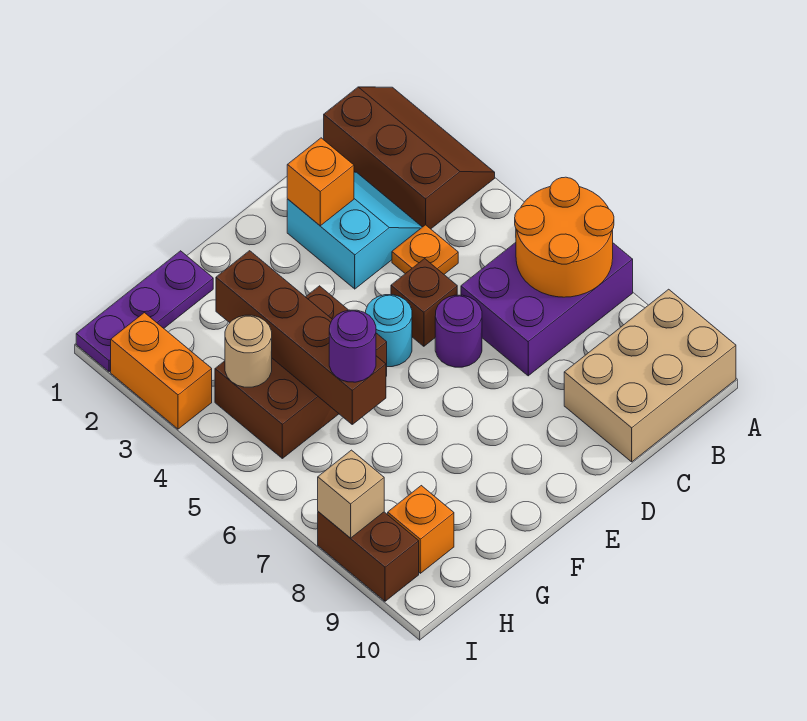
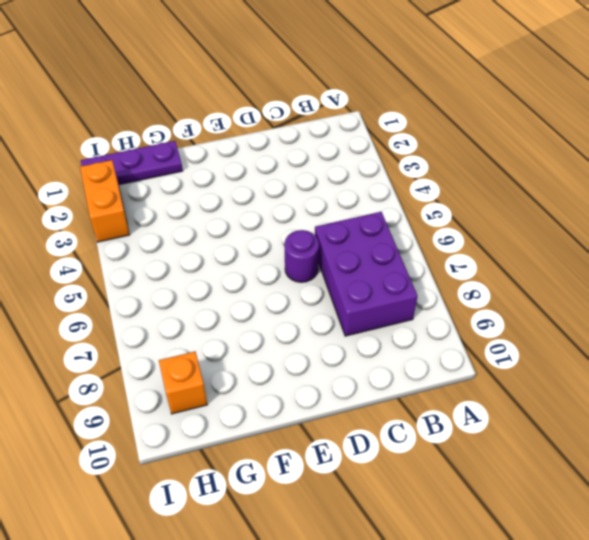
purple 2x3 brick [315,212,417,336] -> purple 2x3 brick turned to [461,242,633,376]
none -> brown 2x3 slope [324,87,495,229]
none -> tan 2x3 brick [564,289,736,462]
none -> cyan 2x2 slope [287,172,422,289]

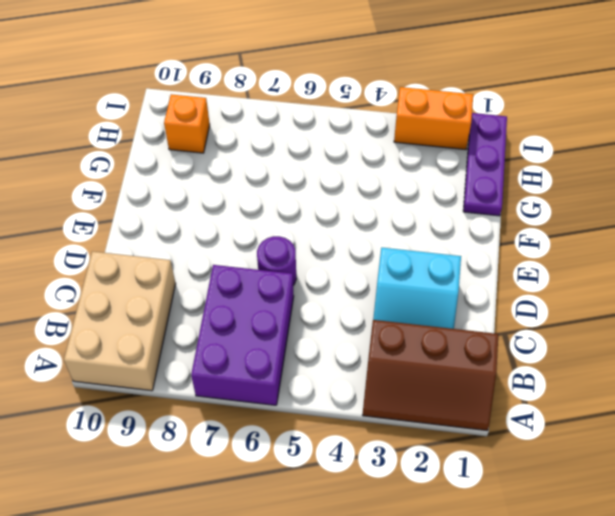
none -> orange 1x1 plate [392,225,458,274]
none -> brown 1x1 brick [391,259,457,346]
none -> cyan 1x1 round brick [366,295,412,367]

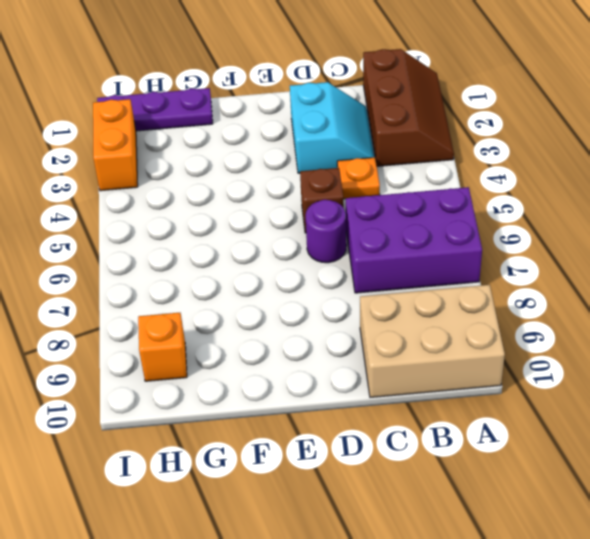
none -> cyan 1x1 round brick [366,295,412,367]
none -> brown 2x3 brick [215,286,387,458]
none -> brown 1x2 brick [318,512,419,601]

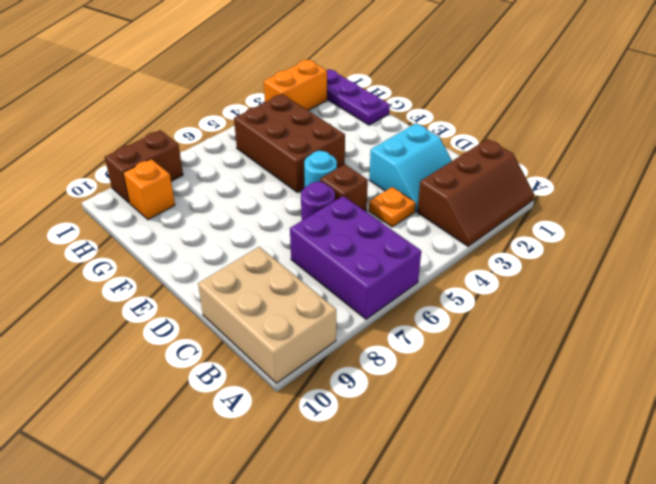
none -> orange 2x2 round brick [515,177,614,297]
none -> orange 1x1 brick [287,138,354,226]
none -> brown 1x4 brick [216,251,386,424]

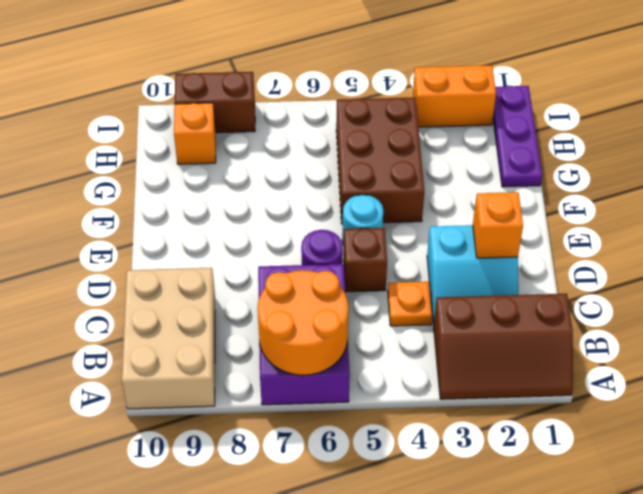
none -> brown 1x4 brick [216,251,386,424]
none -> tan 1x1 round brick [225,315,272,387]
none -> tan 1x1 brick [318,450,384,538]

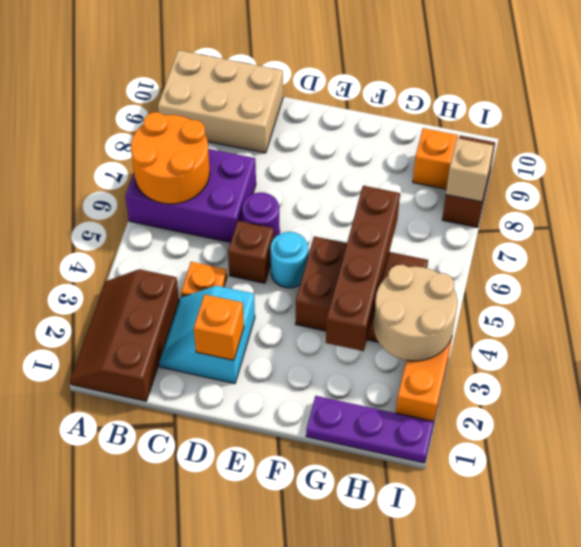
tan 2x2 round brick [374,265,457,361] -> tan 1x1 round brick [225,315,272,387]
none -> purple 1x1 round brick [329,310,376,382]

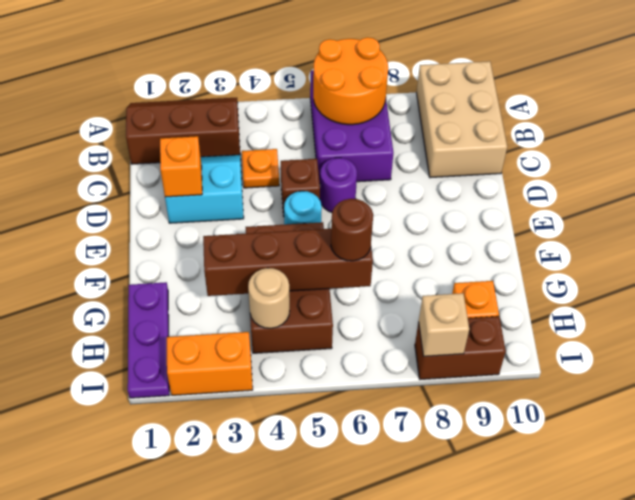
brown 1x1 round brick [331,199,373,261] -> purple 1x1 round brick [329,310,376,382]

